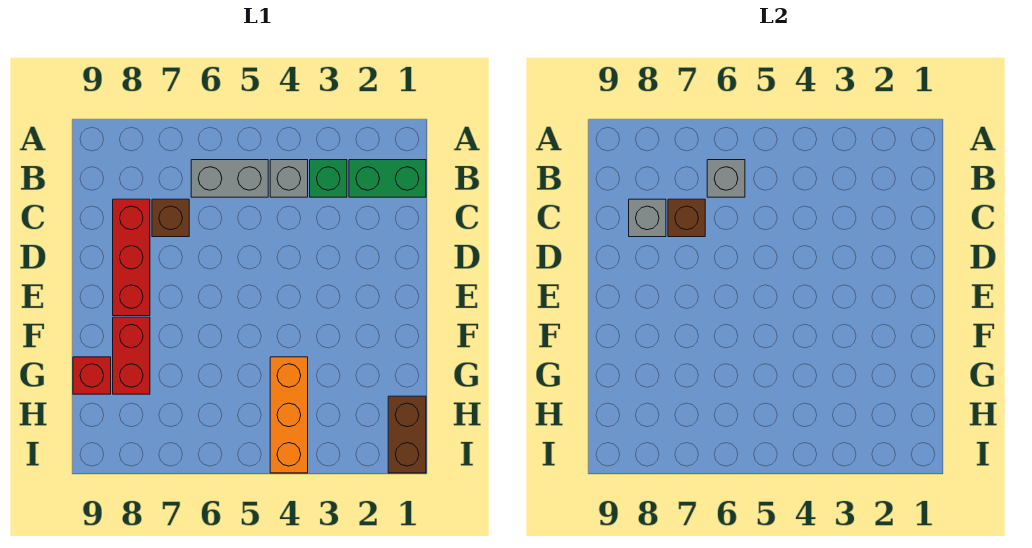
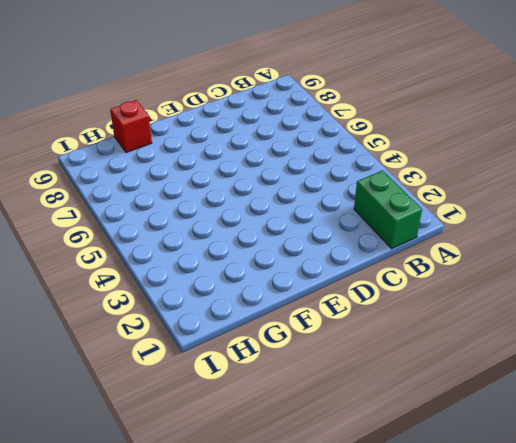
none -> green 1x1 brick [310,160,347,197]
none -> grey 1x1 brick [270,160,308,197]
none -> grey 1x2 brick [191,160,268,197]

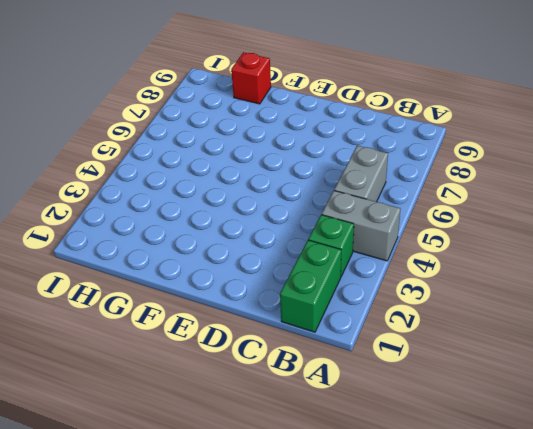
grey 1x2 brick [322,191,401,261] -> grey 1x1 brick [270,160,308,197]
none -> brown 1x1 brick [152,199,189,237]
none -> red 1x3 brick [113,199,150,316]
none -> red 1x2 brick [113,317,150,394]

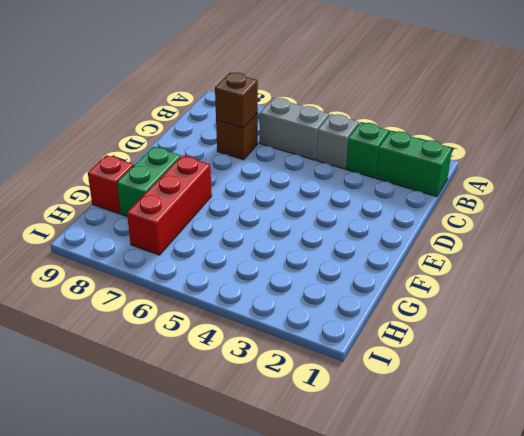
red 1x3 brick [127,156,212,255] -> red 1x3 brick moved to [113,199,150,316]
green 1x2 brick [117,147,181,216] -> red 1x2 brick [113,317,150,394]
none -> orange 1x3 brick [270,357,308,473]
none -> brown 1x2 brick [388,396,426,473]
none -> grey 1x1 brick [707,160,745,197]

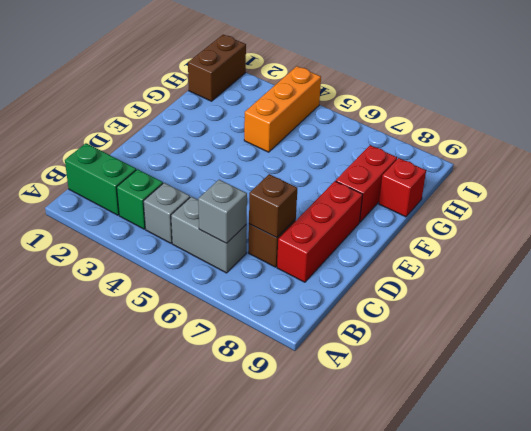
none -> grey 1x1 brick [629,199,666,237]

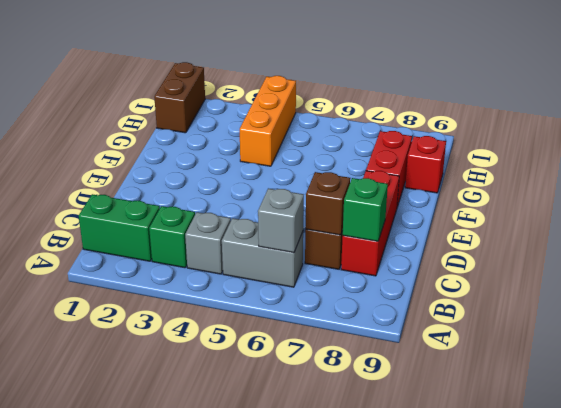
green 1x1 brick [343,178,388,241] -> grey 1x1 brick [629,199,666,237]

